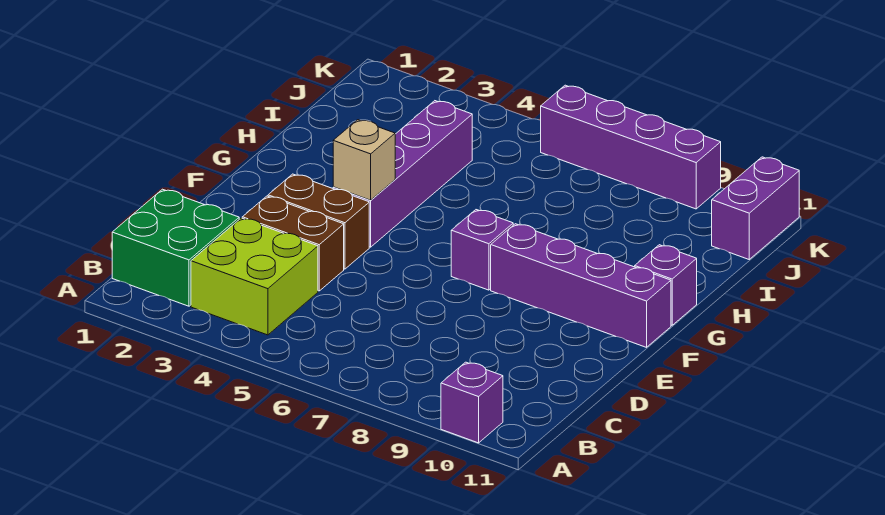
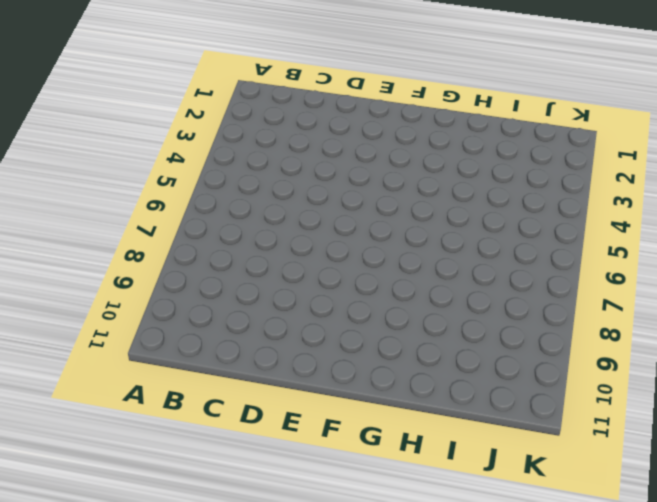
none -> purple 1x1 brick [441,362,503,443]
none -> green 2x2 brick [112,189,239,306]
none -> lime 2x2 brick [191,218,318,335]

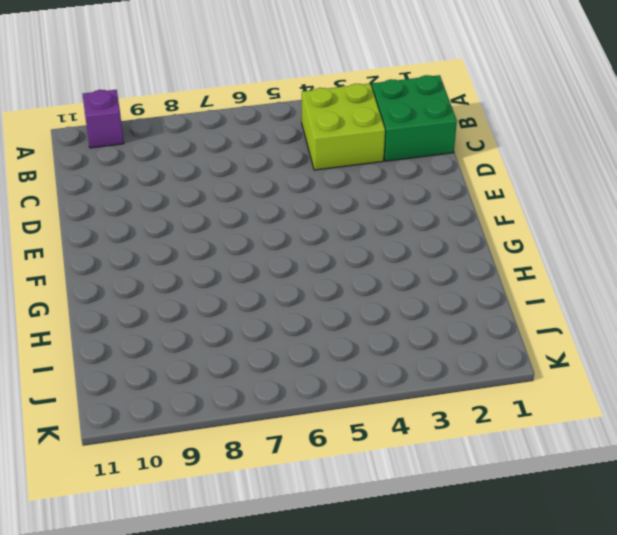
none -> brown 1x2 brick [242,196,344,291]
none -> brown 1x2 brick [268,174,369,269]
none -> purple 1x4 brick [333,101,472,247]

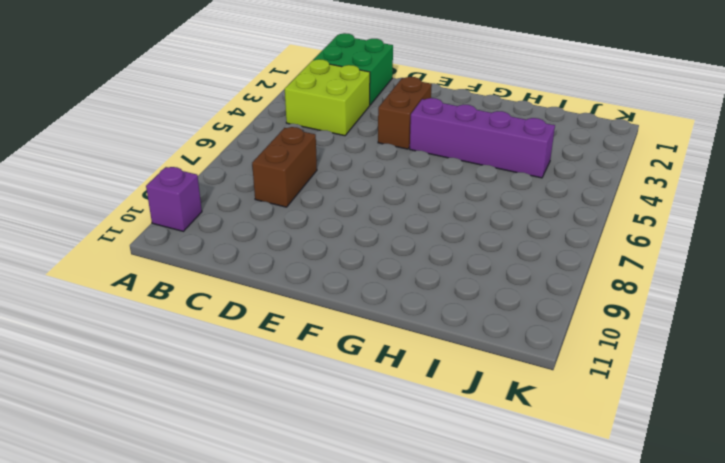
brown 1x2 brick [252,127,317,207] -> brown 1x2 brick moved to [242,196,344,291]
none -> purple 1x1 brick [451,210,513,290]
none -> purple 1x4 brick [491,224,671,347]
none -> purple 1x1 brick [635,245,697,325]

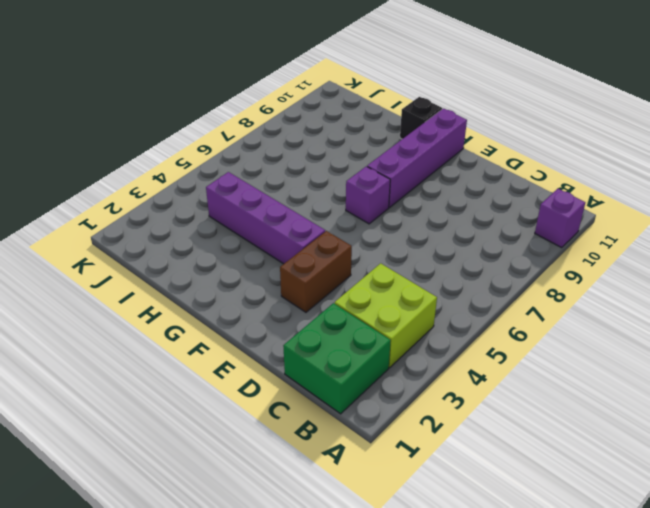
black 1x1 brick [400,97,442,139] -> purple 1x1 brick [635,245,697,325]
none -> brown 1x2 brick [242,196,344,291]
none -> purple 1x2 brick [712,157,799,259]
none -> purple 1x4 brick [541,85,721,209]

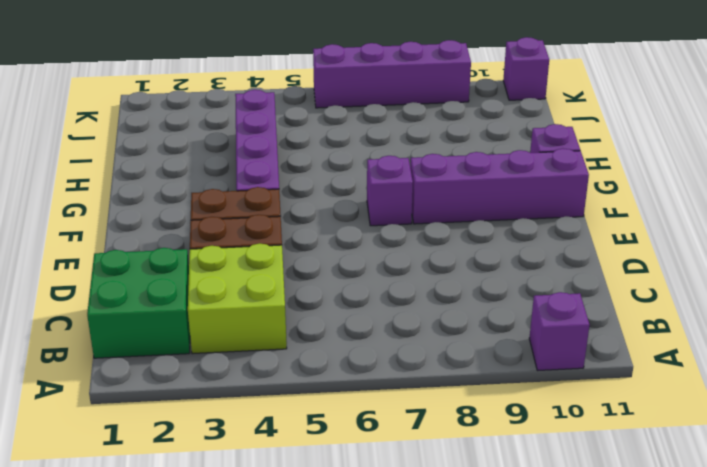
purple 1x1 brick [503,37,549,100] -> purple 1x2 brick [712,157,799,259]
none -> tan 1x1 brick [333,120,395,200]

